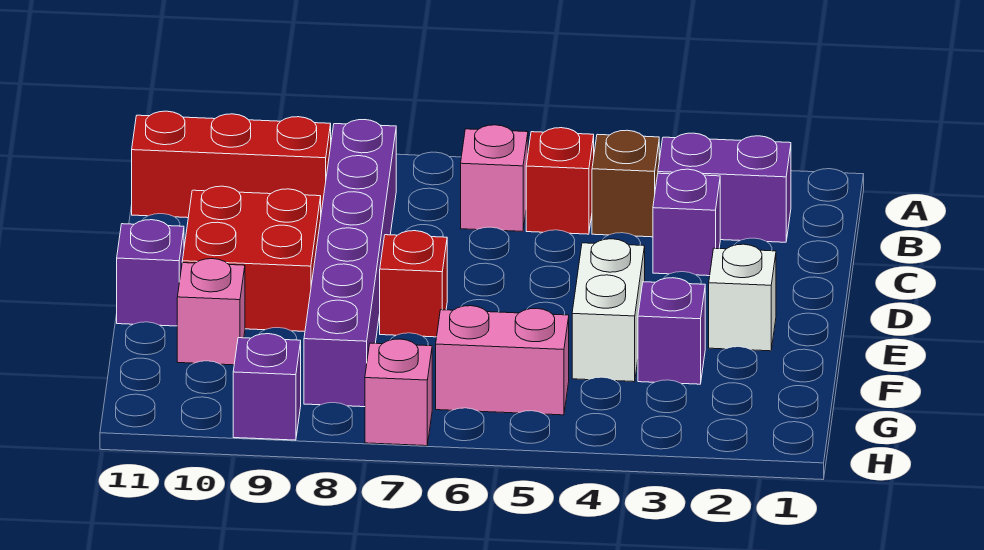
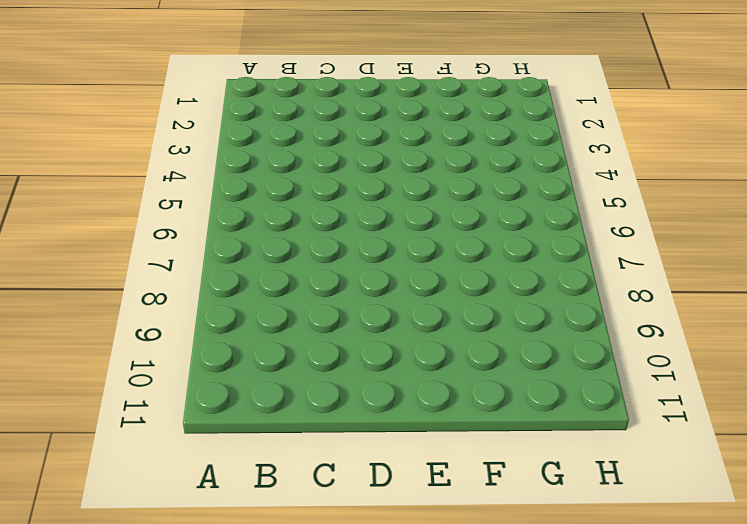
none -> purple 1x2 brick [658,133,791,242]
none -> brown 1x1 brick [592,130,659,237]
none -> red 1x1 brick [526,128,594,234]

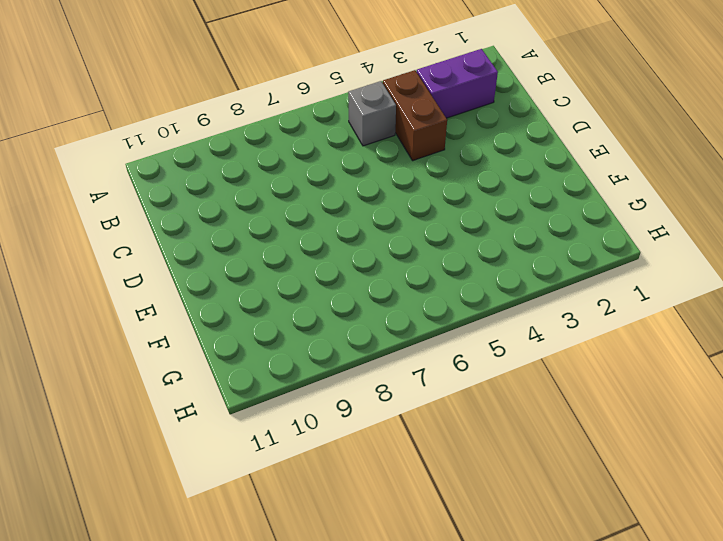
brown 1x2 brick [383,70,447,161] -> brown 1x1 brick [592,130,659,237]
grey 1x1 brick [348,81,396,146] -> red 1x1 brick [526,128,594,234]
none -> pink 1x1 brick [461,125,528,231]
none -> purple 1x6 brick [304,120,396,407]
none -> red 1x3 brick [132,111,331,218]

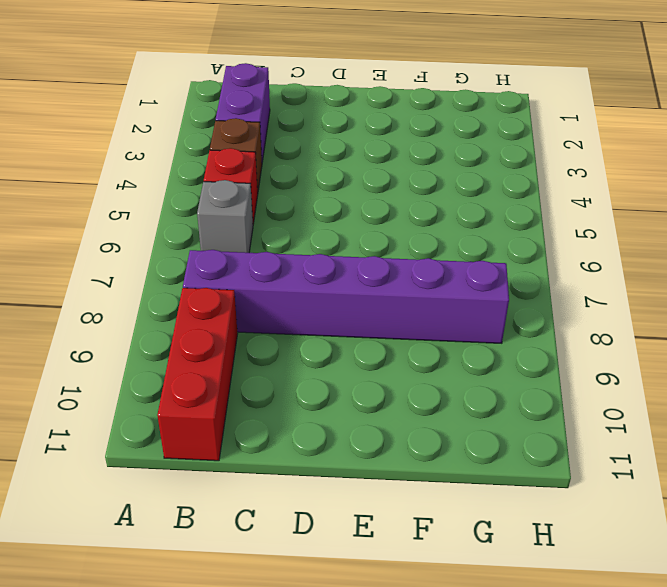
grey 1x1 brick [197,180,253,253] -> pink 1x1 brick [461,125,528,231]
none -> purple 1x1 brick [653,169,720,276]
none -> red 2x2 brick [182,186,321,331]
none -> white 1x1 brick [709,244,776,351]

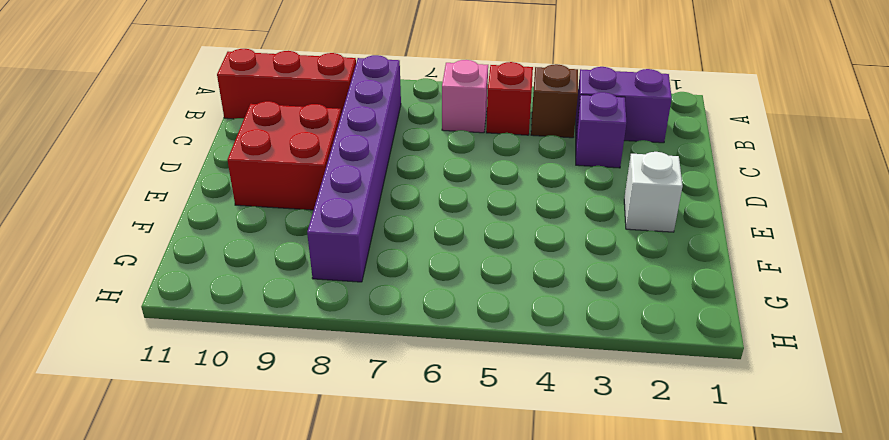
none -> white 1x2 brick [572,239,645,382]
none -> red 1x1 brick [380,231,447,337]
none -> purple 1x1 brick [117,220,184,326]

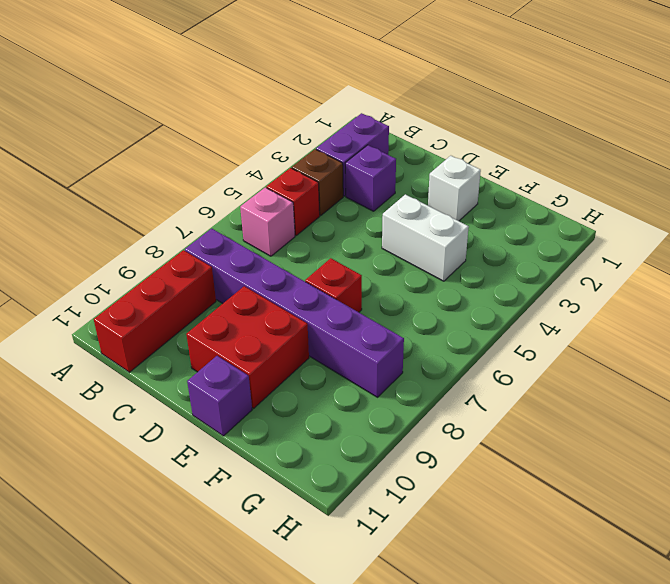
none -> purple 1x1 brick [638,278,705,384]
none -> pink 1x1 brick [177,259,245,365]
none -> pink 1x2 brick [436,306,569,415]

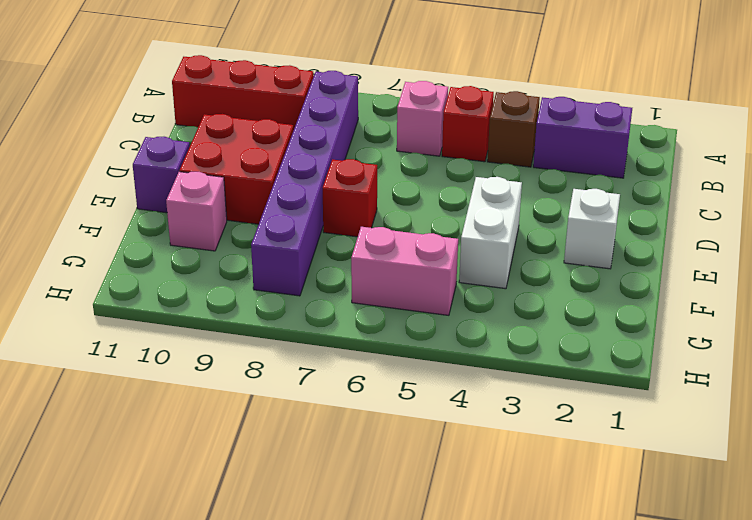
none -> purple 1x1 brick [653,169,720,276]
none -> purple 1x1 brick [638,278,705,384]
none -> pink 1x1 brick [365,339,432,446]

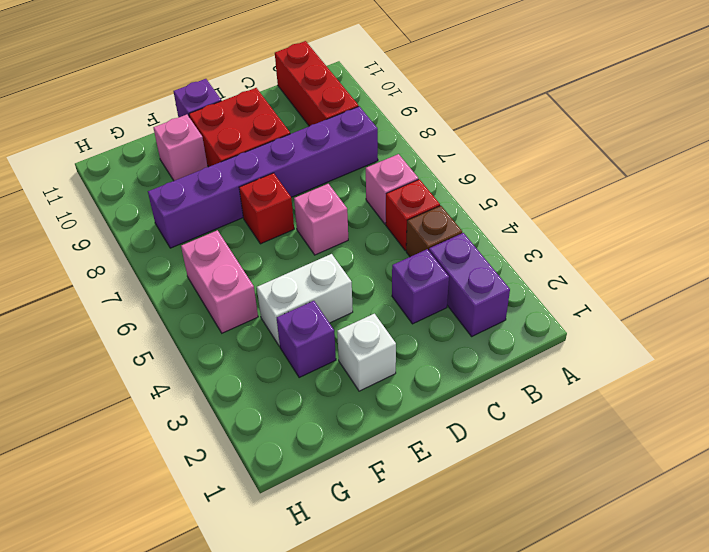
pink 1x1 brick [294,184,348,255] -> pink 1x1 brick moved to [365,339,432,446]
none -> purple 1x1 brick [233,334,301,440]

